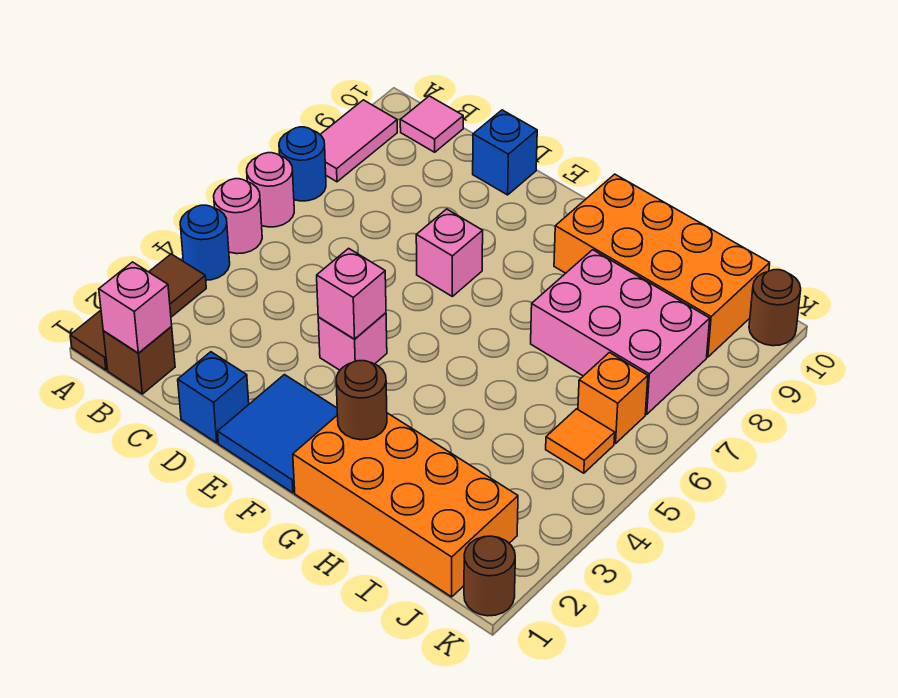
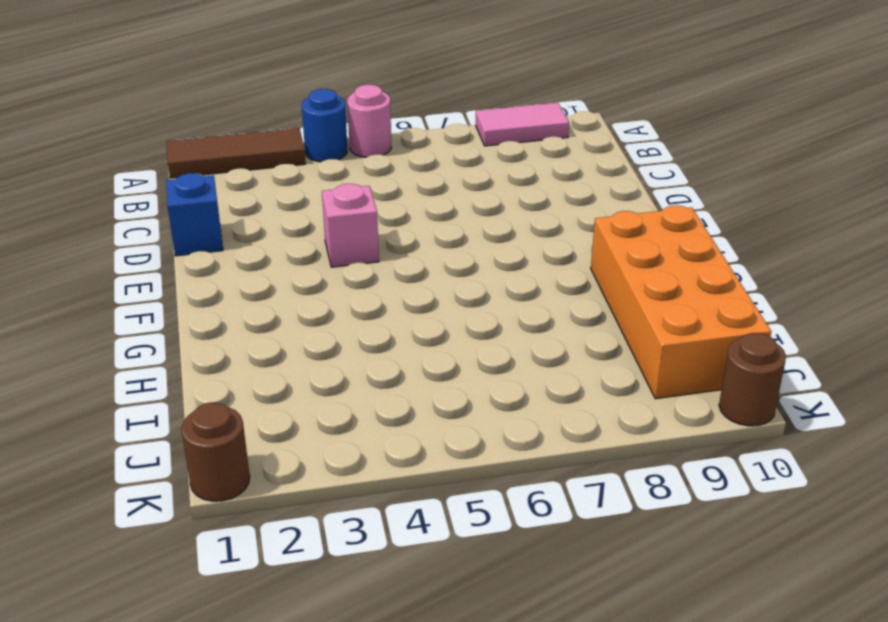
none -> pink 1x1 round brick [247,153,294,227]
none -> blue 1x1 round brick [279,127,326,201]
none -> brown 1x1 brick [103,327,175,394]

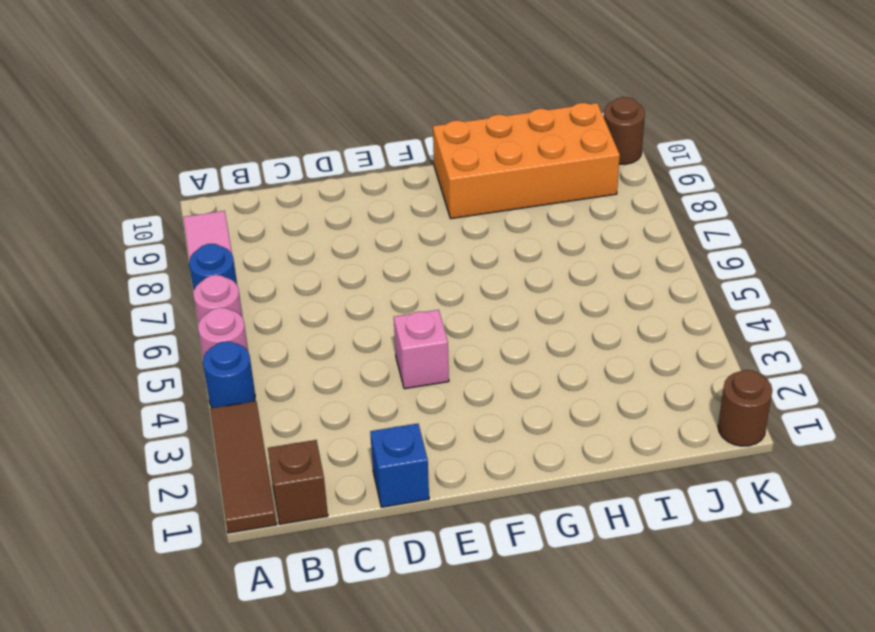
none -> pink 1x1 tile [400,96,463,152]
none -> blue 1x1 brick [473,110,537,195]
none -> blue 2x2 tile [218,375,338,493]

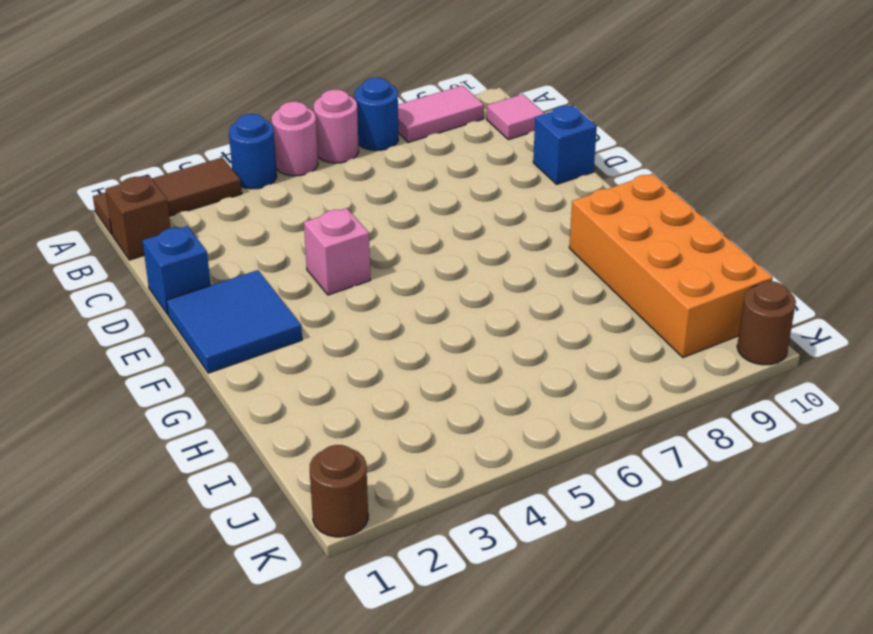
none -> pink 1x1 brick [416,209,483,296]
none -> orange 2x4 brick [293,413,518,597]
none -> pink 2x3 brick [531,250,710,414]

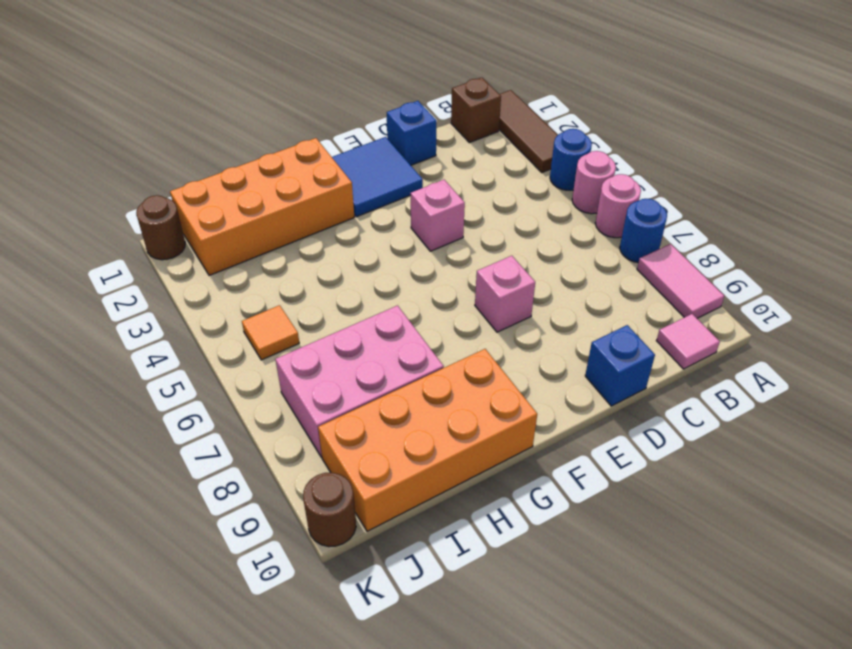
none -> orange 1x1 brick [578,353,648,444]
none -> pink 1x1 brick [99,262,172,353]
none -> pink 1x1 brick [317,248,386,339]

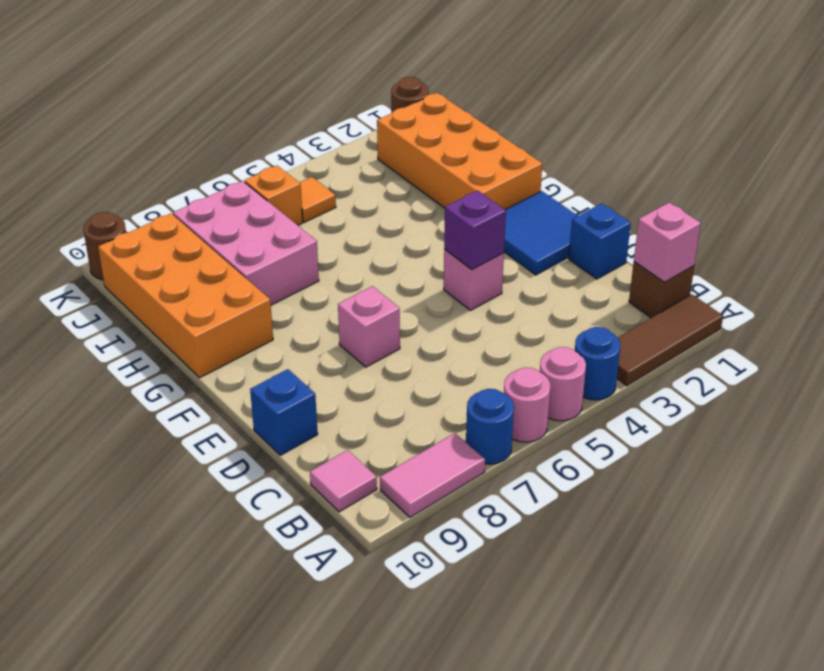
purple 1x1 brick [444,190,506,270] -> pink 1x1 brick [317,248,386,339]
none -> brown 1x1 round brick [336,361,387,440]

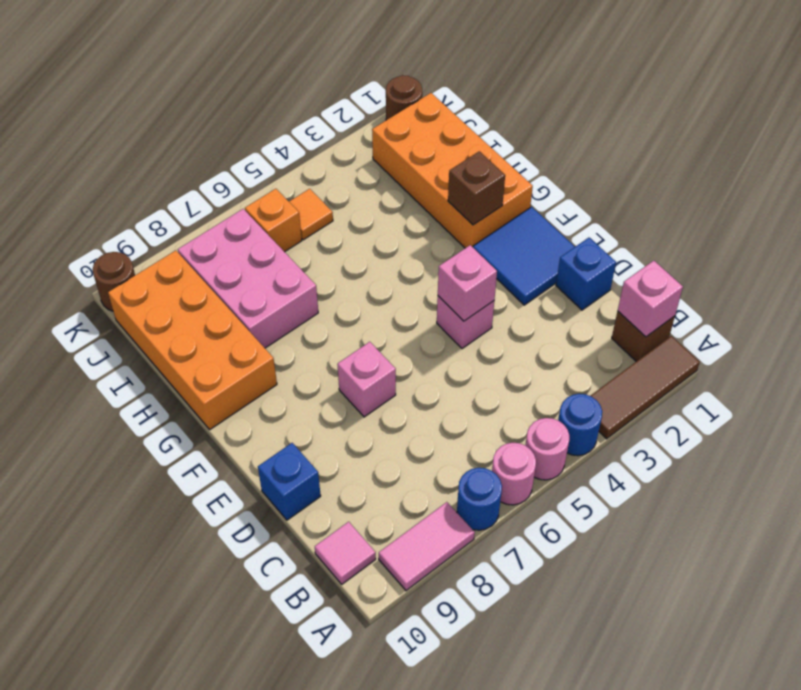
brown 1x1 brick [448,151,505,225] -> brown 1x1 round brick [336,361,387,440]

